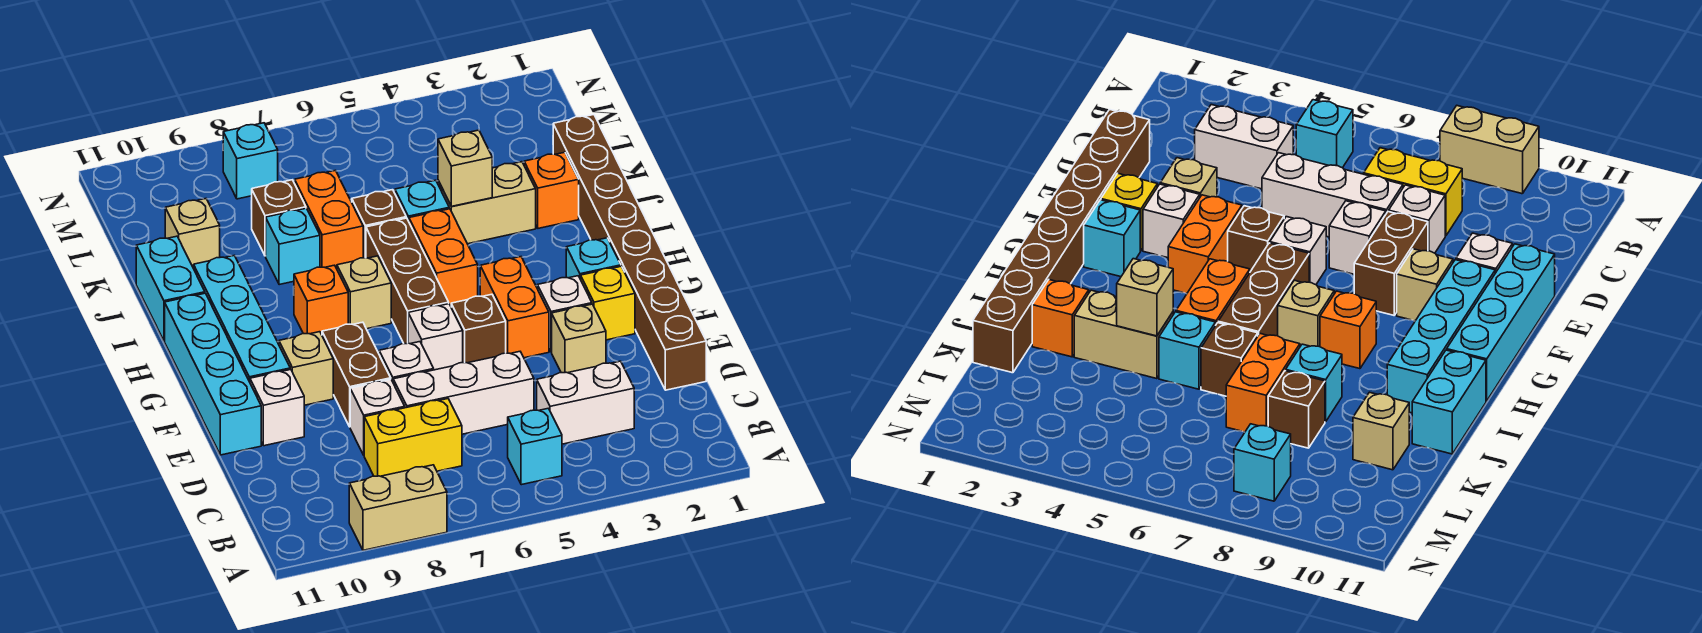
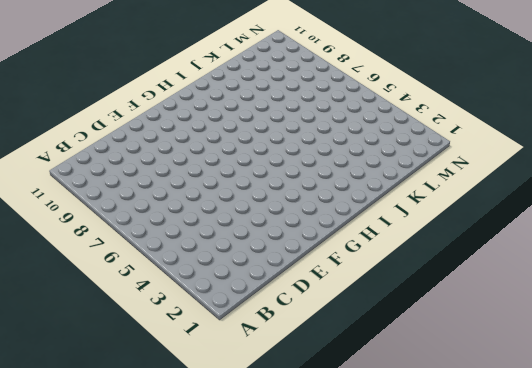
none -> tan 1x2 brick [349,465,447,550]
none -> cyan 1x1 brick [508,408,562,485]
none -> white 1x2 brick [537,361,634,444]
none -> yellow 1x2 brick [364,399,462,476]

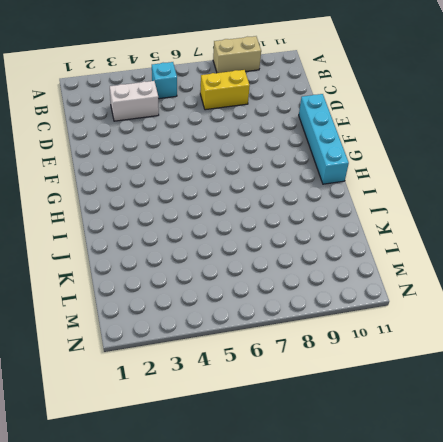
none -> brown 1x8 brick [553,115,706,390]
none -> white 1x3 brick [393,352,534,434]
none -> white 1x1 brick [350,379,405,455]
none -> tan 1x1 brick [552,304,606,373]

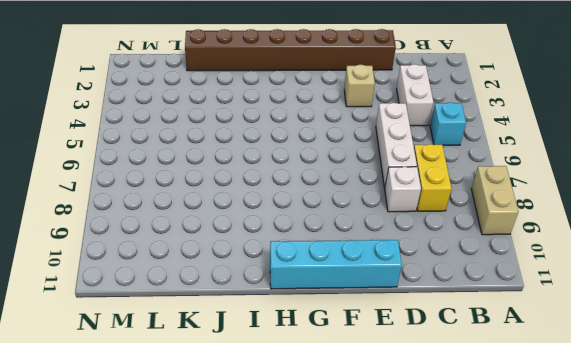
none -> white 1x1 brick [379,342,434,381]
none -> brown 1x2 brick [322,322,391,427]
none -> white 1x1 brick [250,369,304,446]
none -> yellow 1x1 brick [581,266,635,340]

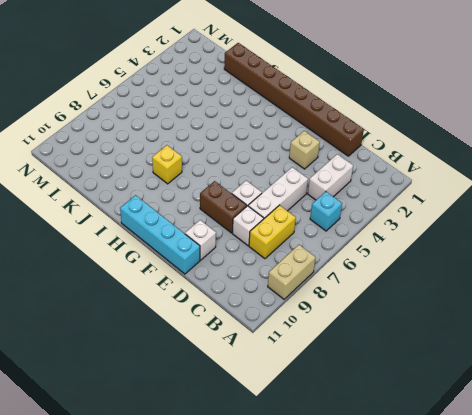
yellow 1x1 brick [152,145,182,184] -> yellow 1x1 brick moved to [581,266,635,340]
none -> white 1x1 brick [537,276,592,352]
none -> orange 1x2 brick [480,257,549,358]
none -> brown 1x1 brick [451,294,506,363]
none -> white 1x1 brick [408,304,463,370]

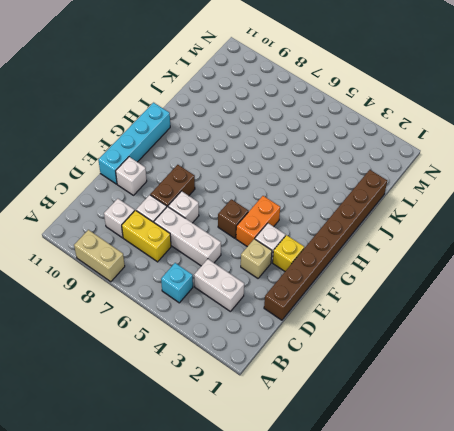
white 1x1 brick [104,199,135,238] -> white 1x1 brick moved to [408,304,463,370]
none -> tan 1x1 brick [279,332,333,405]
none -> cyan 1x4 brick [194,256,290,382]
none -> cyan 1x1 brick [566,238,621,279]
none -> brown 1x3 brick [366,218,449,344]

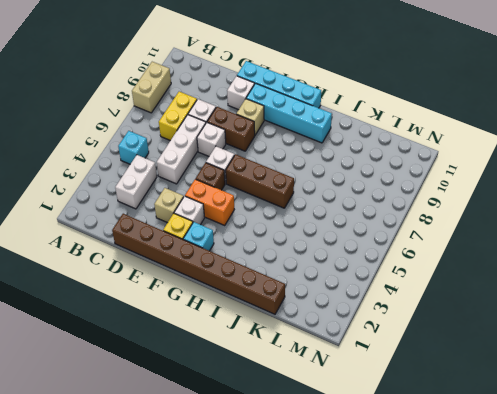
none -> orange 1x2 brick [409,209,478,306]
none -> tan 1x1 brick [337,256,391,329]
none -> orange 1x1 brick [294,265,348,335]
none -> cyan 1x2 brick [136,236,205,341]

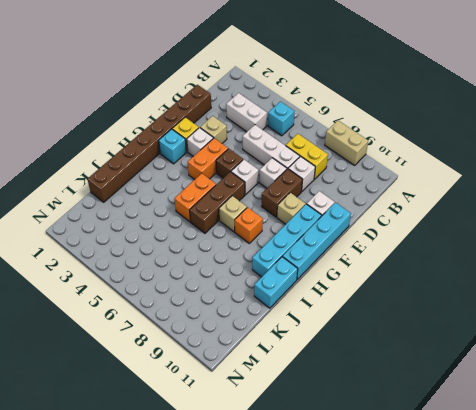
none -> orange 1x1 brick [524,152,579,228]
none -> tan 1x2 brick [438,162,536,244]
none -> cyan 1x1 brick [395,180,449,221]
none -> brown 1x1 brick [352,190,406,258]

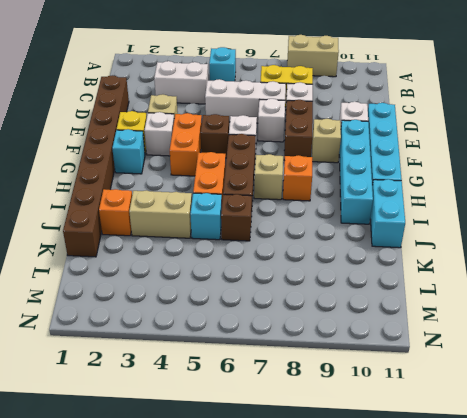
none -> orange 1x2 brick [295,170,363,269]
none -> cyan 1x1 brick [266,208,320,285]
none -> brown 1x1 brick [251,180,306,256]
none -> tan 1x1 brick [165,199,220,268]

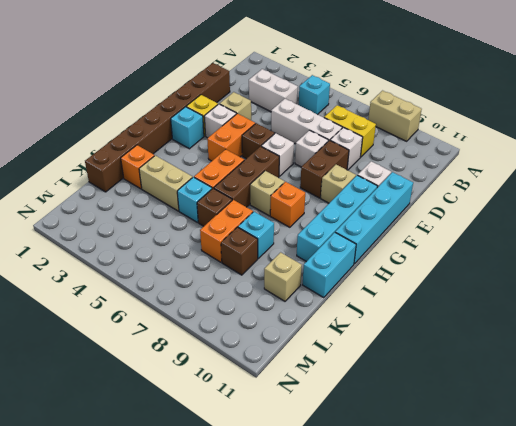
none -> cyan 1x1 brick [223,123,278,199]
none -> tan 1x1 brick [438,130,492,206]

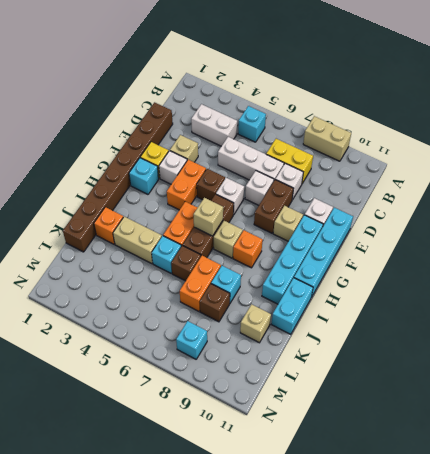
tan 1x1 brick [193,198,223,236] -> tan 1x1 brick moved to [438,130,492,206]

